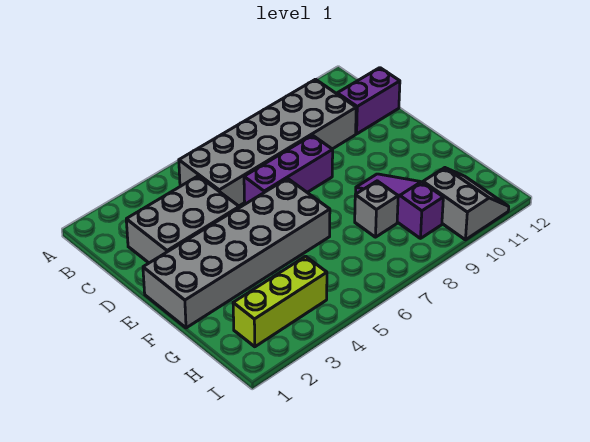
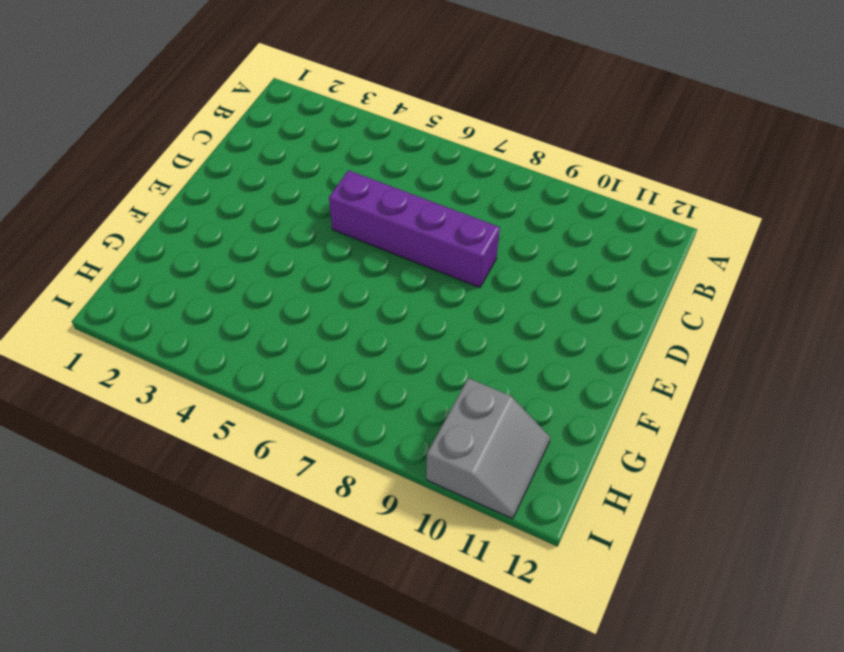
purple 1x4 brick [329,170,500,288] -> purple 1x3 brick [244,135,333,204]
none -> grey 2x6 brick [179,79,356,206]
none -> grey 2x3 brick [126,176,239,263]

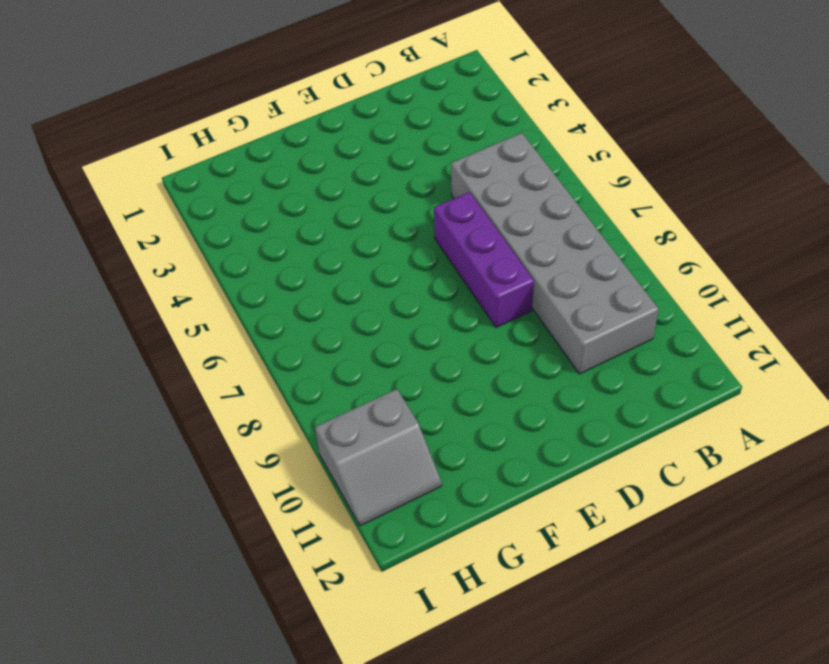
none -> grey 2x3 brick [126,176,239,263]
none -> purple 1x2 brick [337,68,400,134]

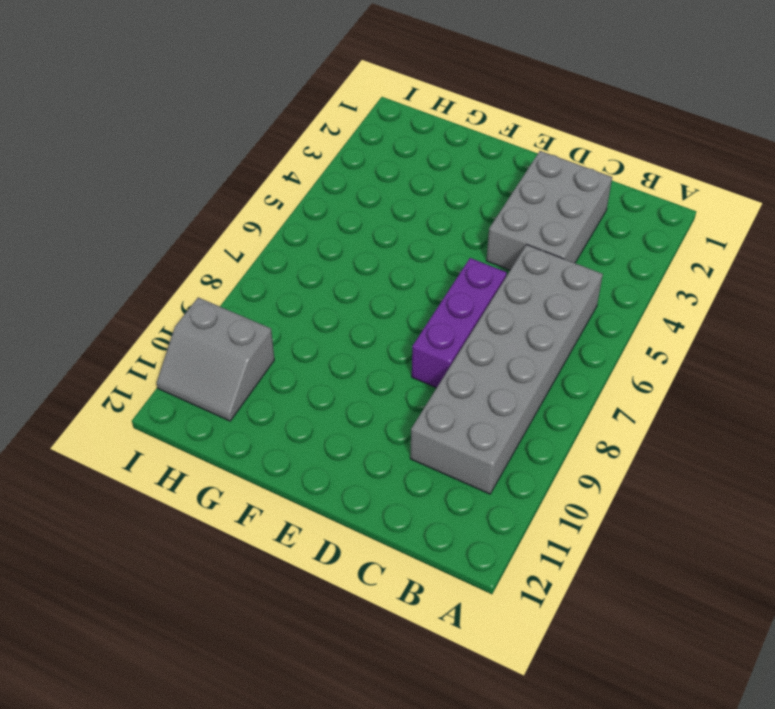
none -> purple 1x2 brick [337,68,400,134]
none -> grey 2x6 brick [143,178,330,328]

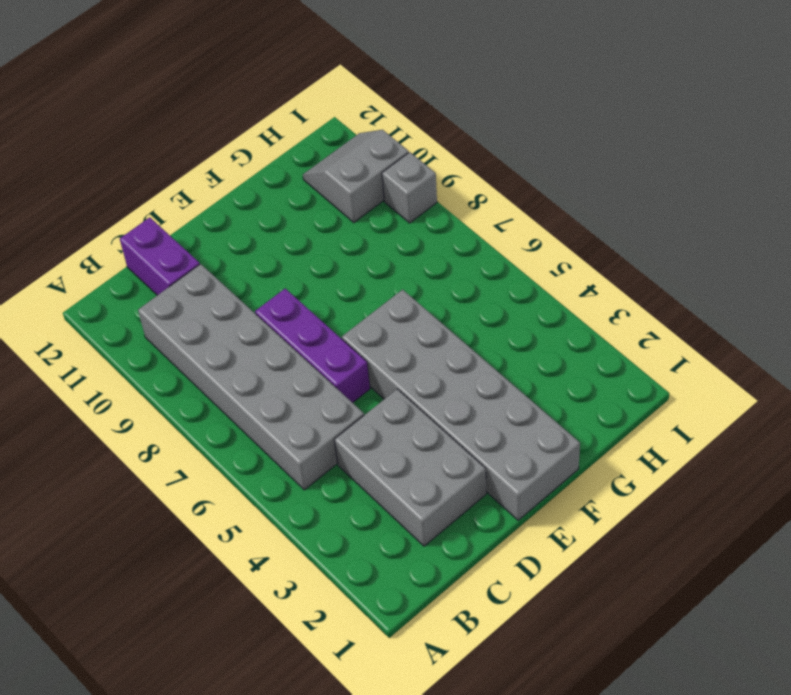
grey 1x1 brick [382,152,437,223] -> grey 1x1 brick moved to [355,181,398,237]
none -> purple 1x3 slope [356,174,443,238]
none -> lime 1x3 brick [233,256,327,347]

